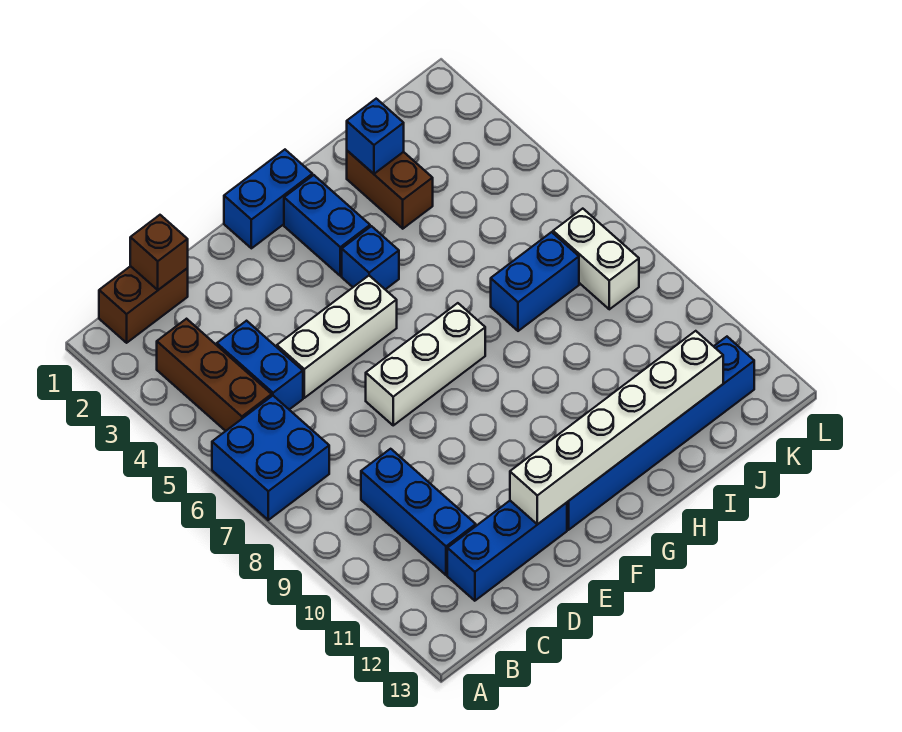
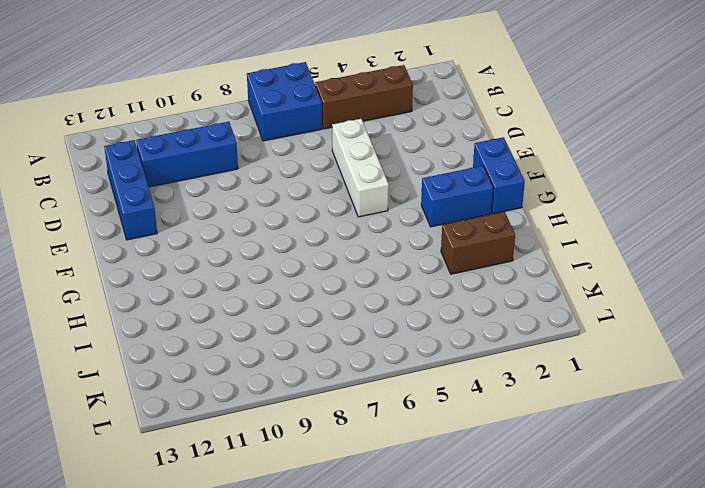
none -> brown 1x2 brick [99,266,188,343]
none -> blue 1x2 brick [217,321,303,409]
none -> white 1x3 brick [366,303,485,425]

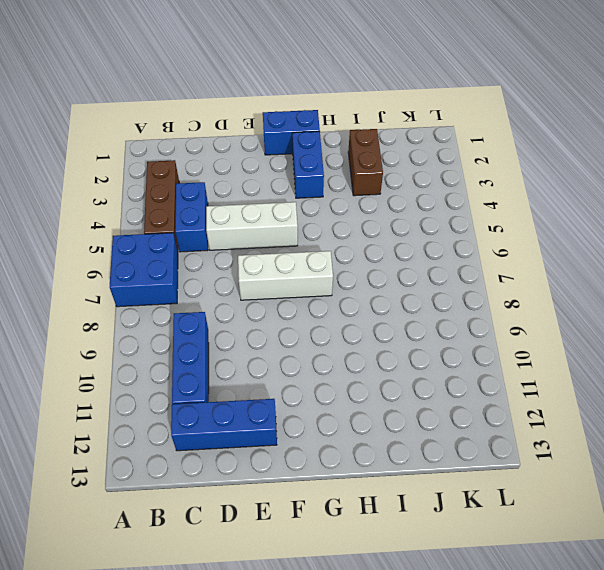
none -> brown 1x2 brick [99,266,188,343]
none -> blue 1x6 brick [567,337,754,530]
none -> blue 1x1 brick [342,226,399,290]

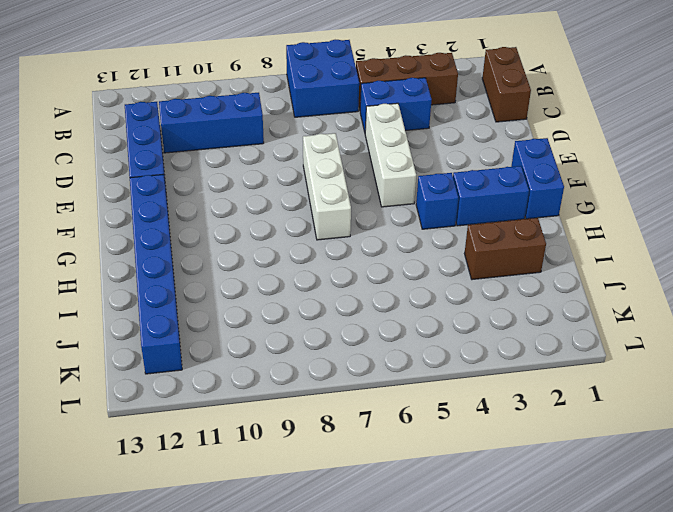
none -> blue 1x2 brick [491,232,579,331]
none -> white 1x2 brick [553,209,639,309]
none -> brown 1x1 brick [130,215,188,290]

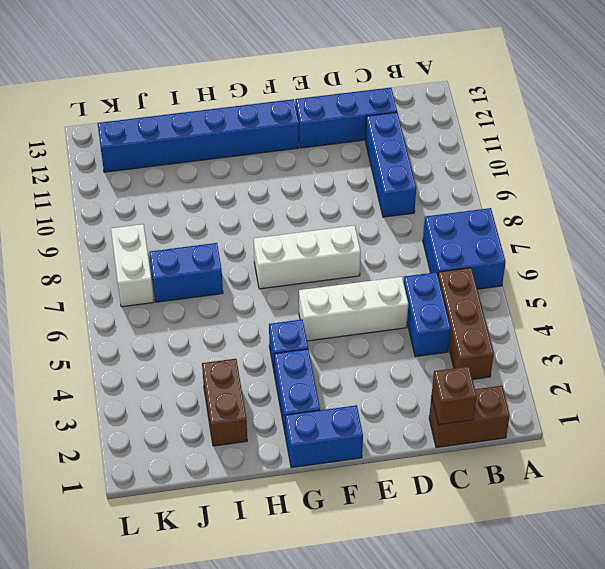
none -> white 1x6 brick [510,331,723,524]
none -> blue 1x1 brick [347,99,404,174]

